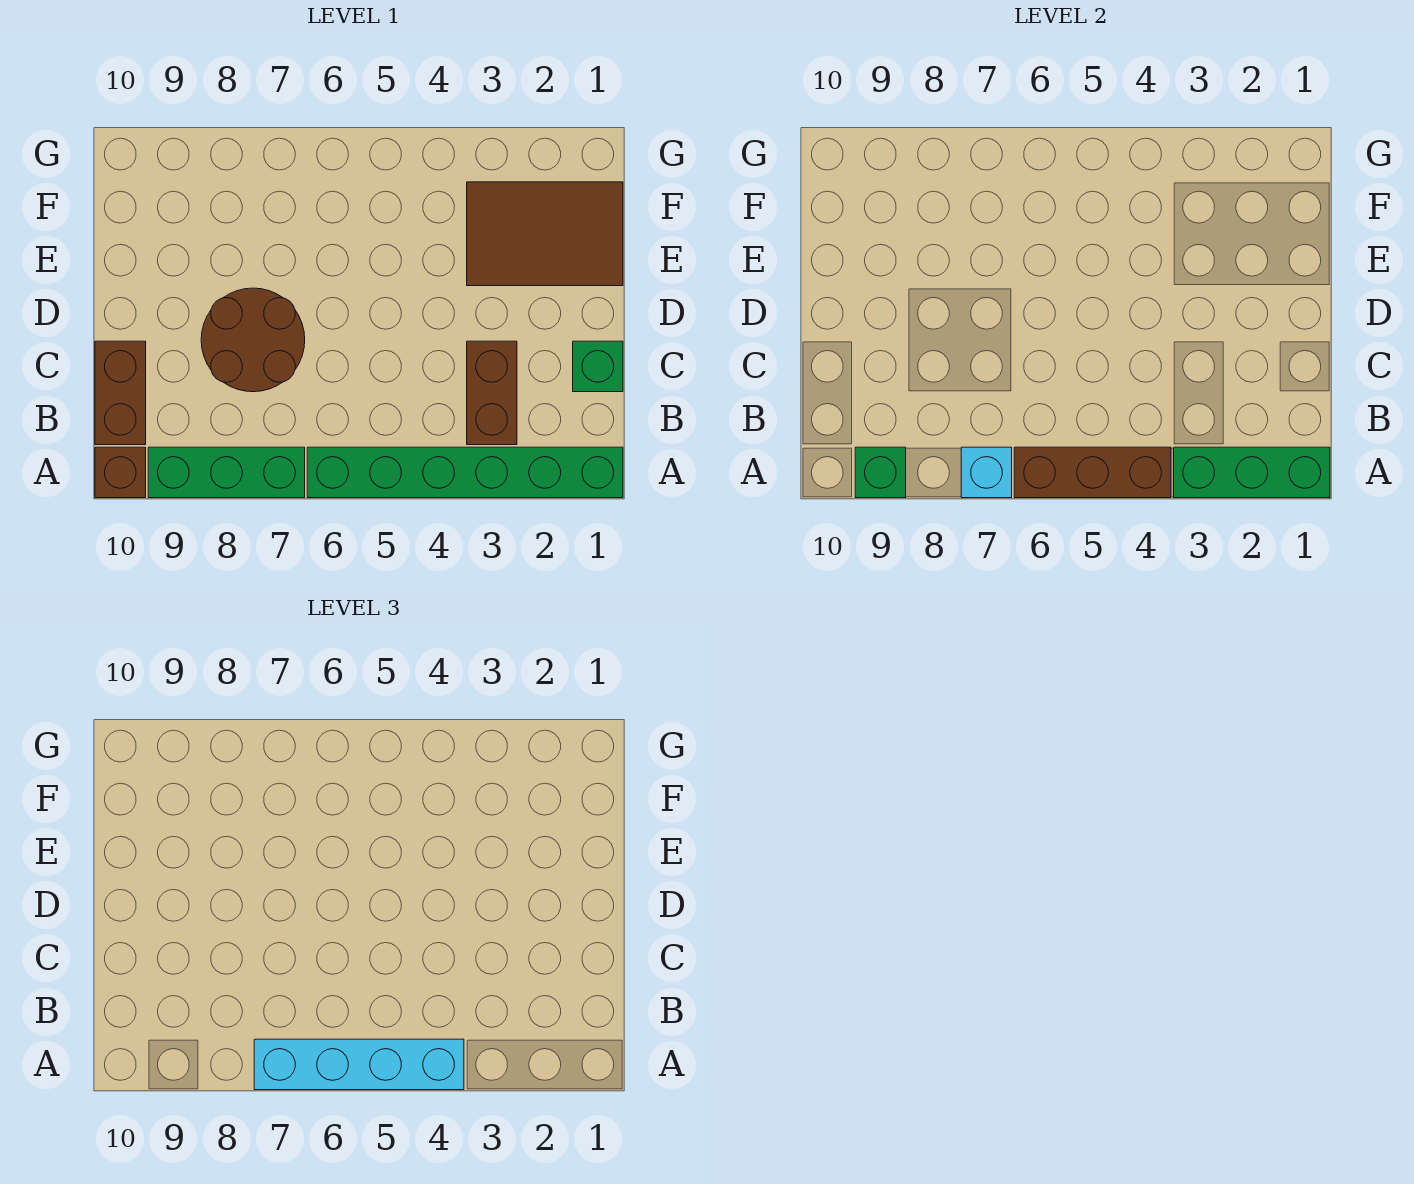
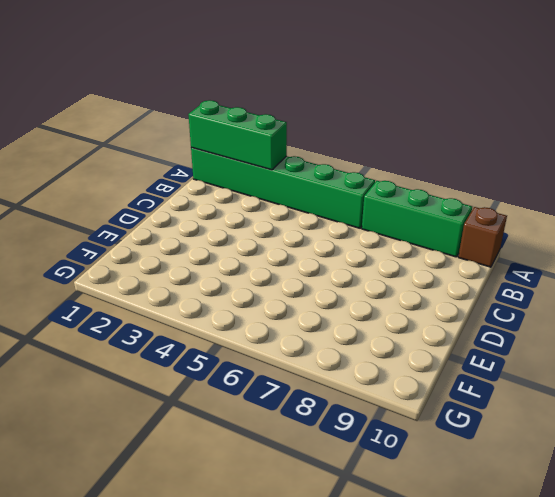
none -> brown 1x2 brick [467,341,517,445]
none -> brown 1x2 brick [95,341,146,445]
none -> green 1x1 brick [573,341,623,392]

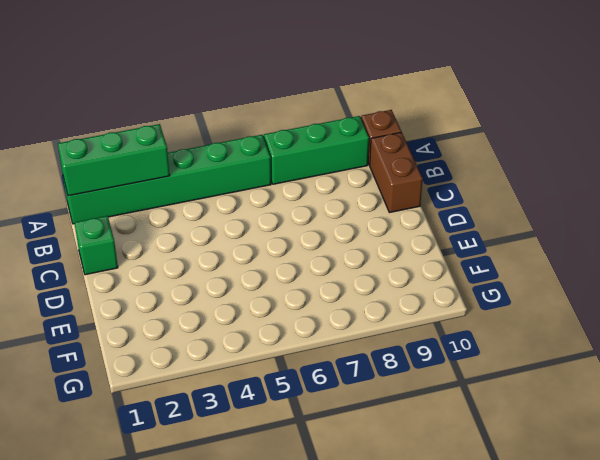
none -> brown 1x2 brick [467,341,517,445]
none -> brown 2x2 round brick [201,288,305,392]
none -> brown 2x3 tile [467,182,623,286]

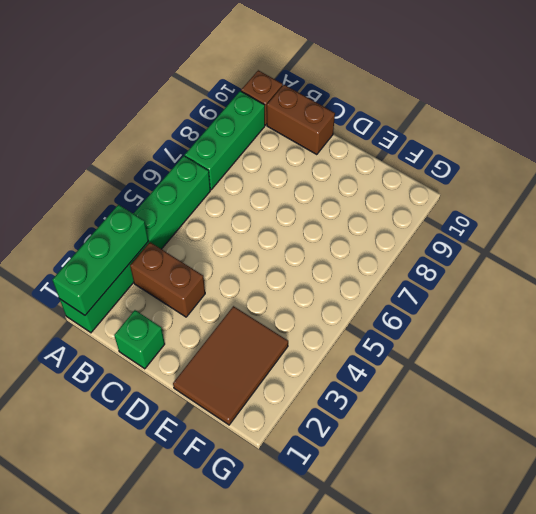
none -> brown 2x2 round brick [201,288,305,392]
none -> brown 1x3 brick [1014,447,1171,498]
none -> cyan 1x1 brick [961,447,1012,498]

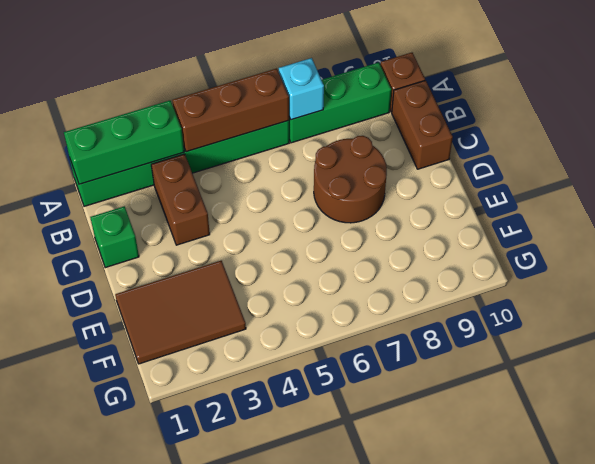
none -> green 1x1 brick [855,447,906,498]
none -> cyan 1x4 brick [254,1039,464,1090]

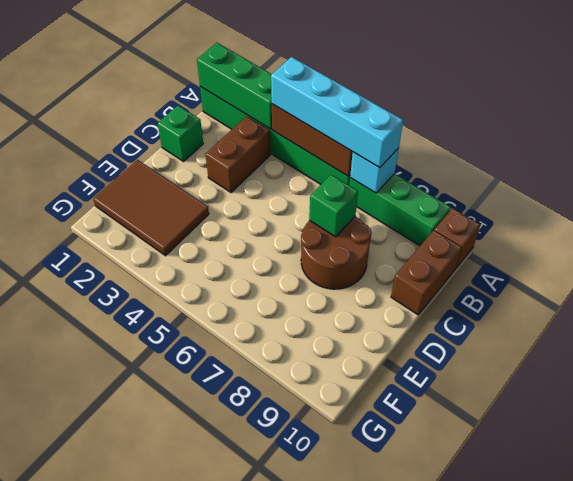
green 1x1 brick [309,175,358,237] -> green 1x1 brick moved to [855,447,906,498]

